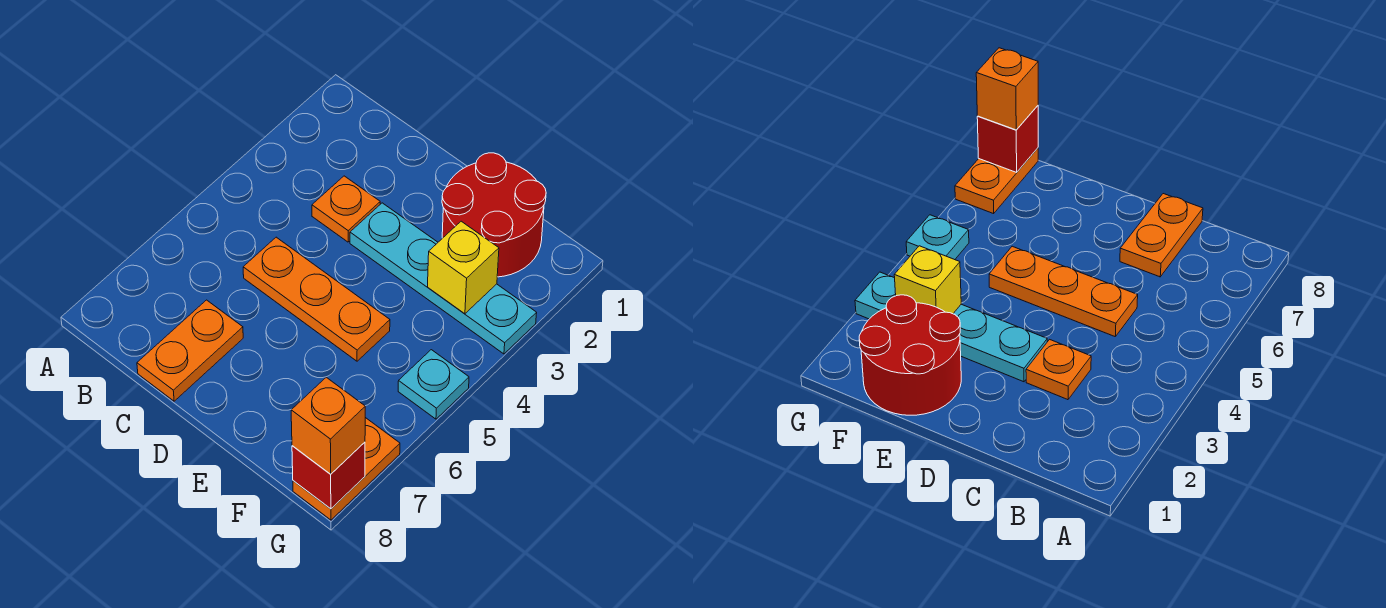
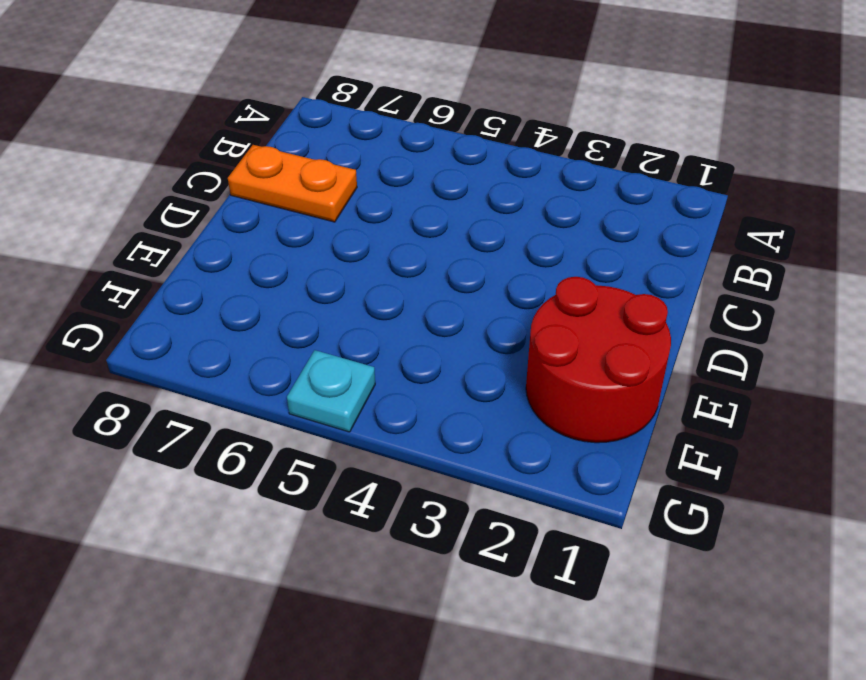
none -> orange 1x1 plate [312,176,380,242]
none -> orange 1x3 plate [243,237,390,361]

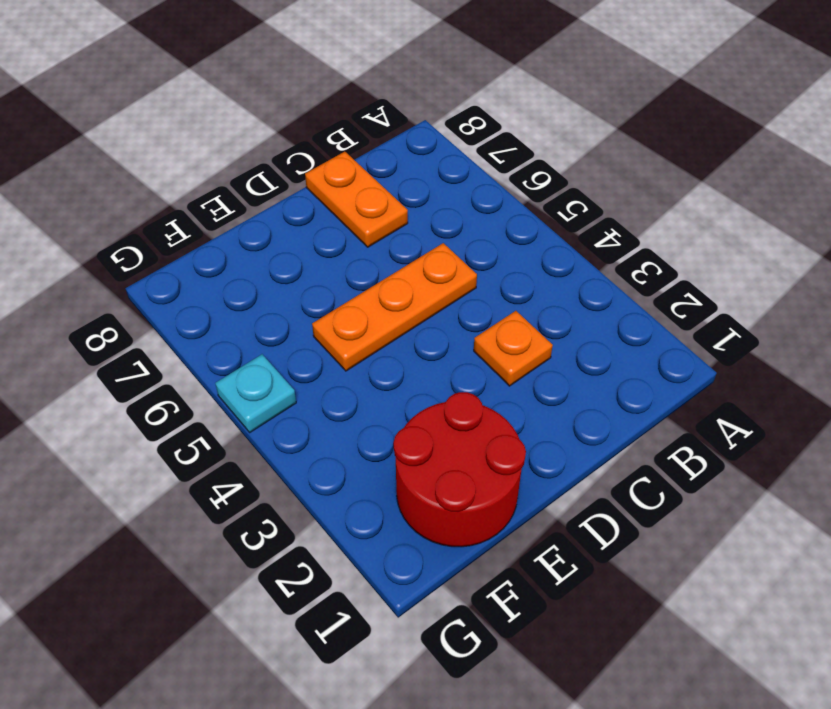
none -> cyan 1x4 plate [350,203,537,354]
none -> orange 1x2 plate [293,418,400,520]

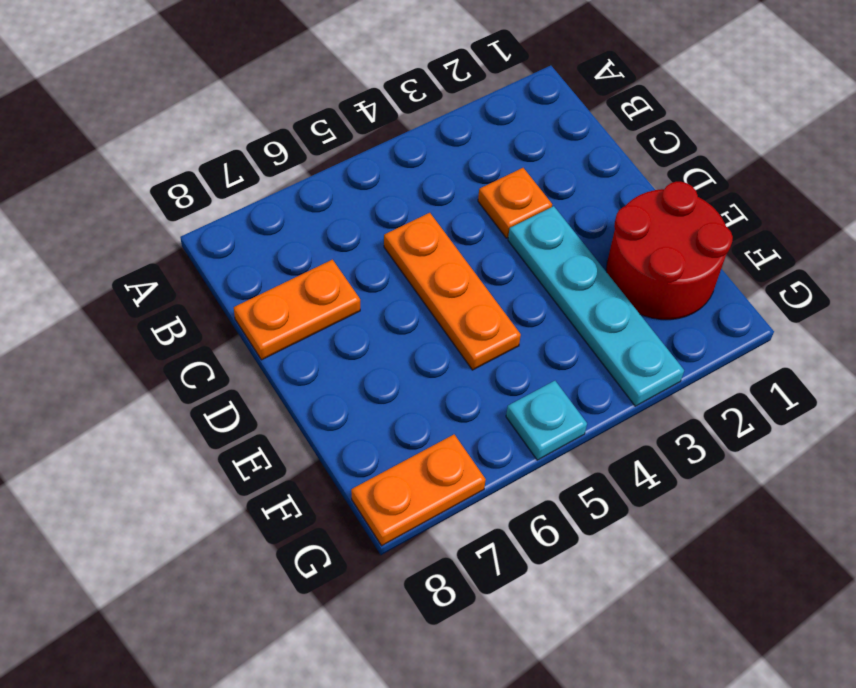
none -> yellow 1x1 brick [428,221,499,314]
none -> red 1x1 brick [292,442,365,509]

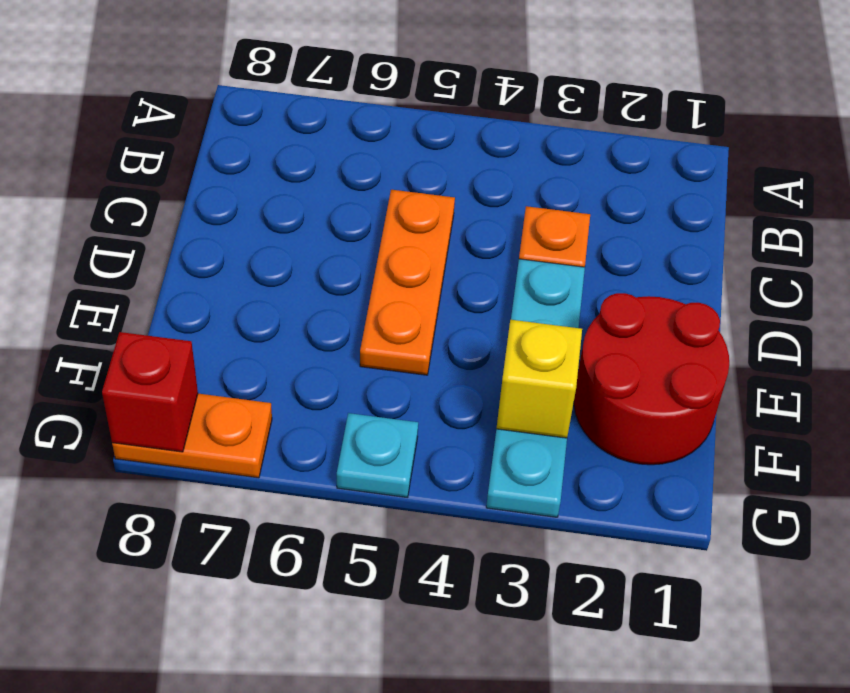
none -> orange 1x2 plate [137,300,243,401]
none -> orange 1x1 brick [291,377,365,474]

